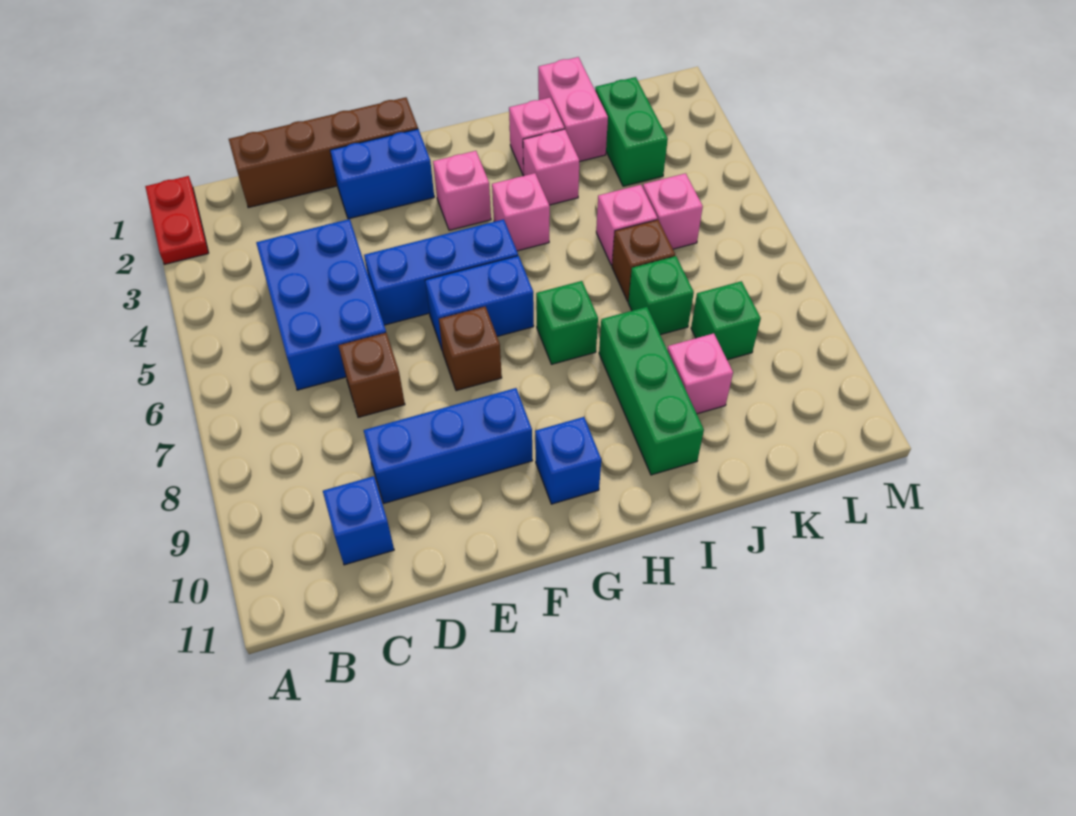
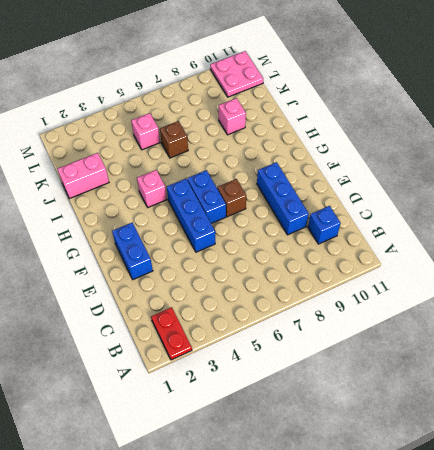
red 1x2 plate [151,307,192,360] -> red 1x2 plate turned to [145,176,208,264]
pink 2x2 plate [210,51,263,97] -> none
none -> brown 1x4 brick [229,97,418,208]
none -> blue 2x3 brick [256,219,386,390]
none -> brown 1x1 brick [338,333,405,417]

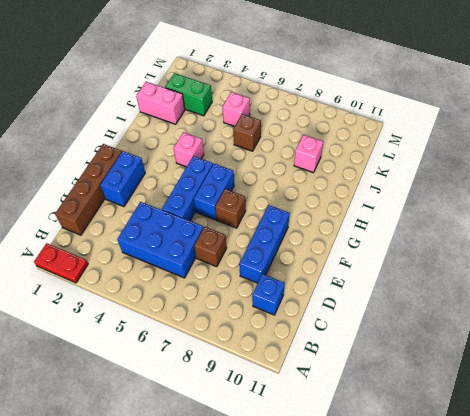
none -> pink 1x1 brick [433,151,491,230]
none -> blue 1x1 brick [535,417,601,504]
none -> green 1x1 brick [536,281,598,364]

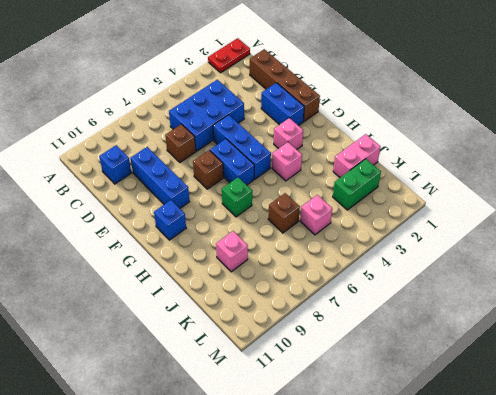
none -> pink 1x1 brick [509,98,564,176]
none -> pink 1x1 brick [523,129,579,205]
none -> green 1x3 brick [599,307,704,475]

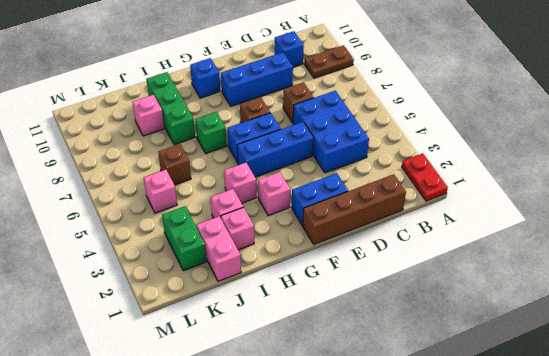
brown 1x2 plate [304,45,354,78] -> none
none -> pink 1x1 brick [596,185,657,265]
none -> green 1x1 brick [628,256,694,335]
none -> green 1x1 brick [691,281,761,360]

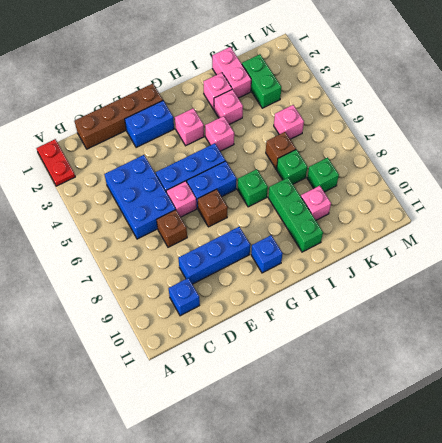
pink 1x1 brick [166,181,197,217] -> pink 1x1 brick moved to [596,185,657,265]

